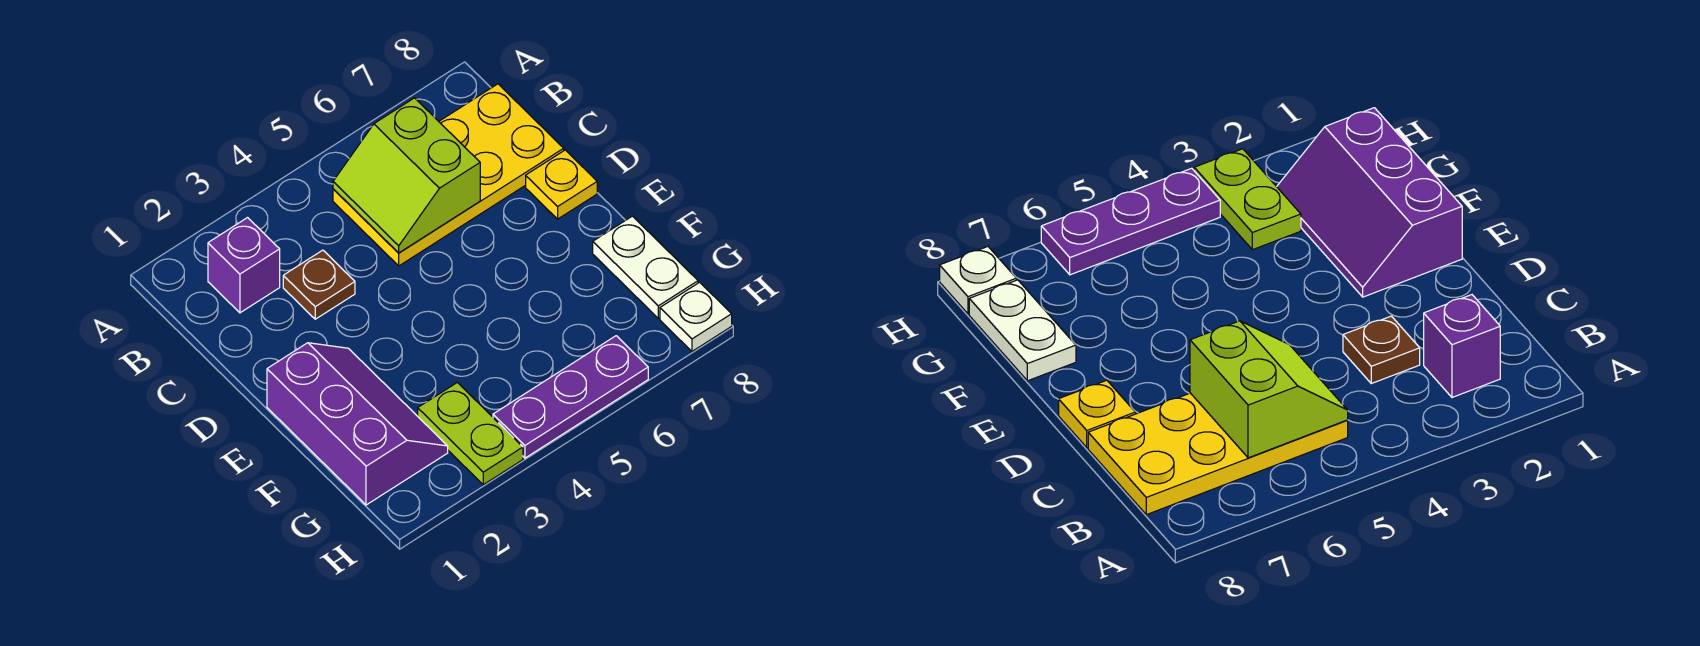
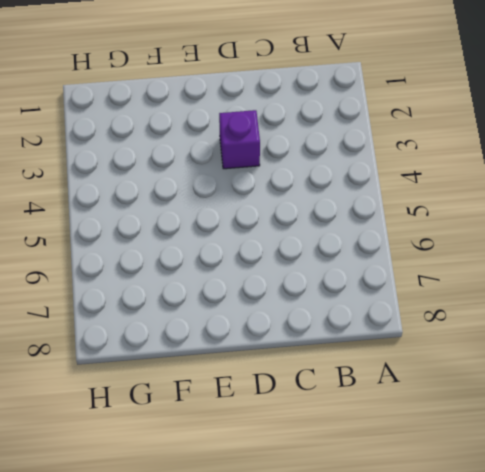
purple 1x1 brick [219,110,260,169] -> purple 1x1 brick moved to [208,218,280,313]
none -> yellow 2x4 plate [333,84,564,266]
none -> brown 1x1 plate [283,250,355,319]

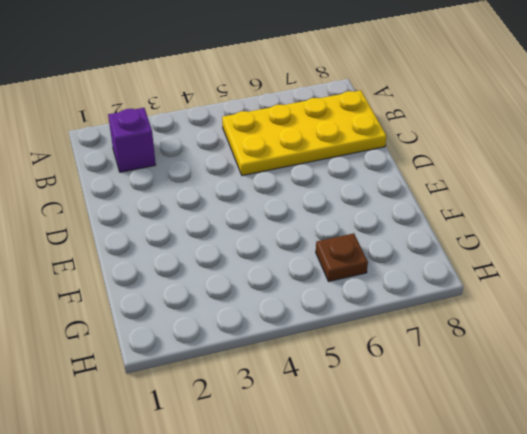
brown 1x1 plate [316,233,368,281] -> brown 1x1 plate moved to [283,250,355,319]
none -> yellow 1x1 plate [526,150,597,219]
none -> purple 2x3 slope [267,343,448,505]

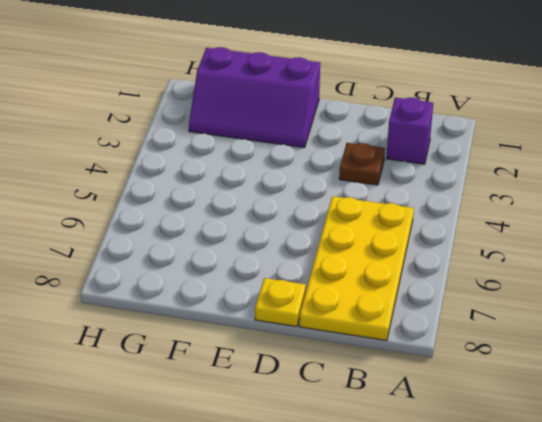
none -> white 1x2 plate [593,216,698,318]
none -> lime 1x2 plate [418,382,523,485]

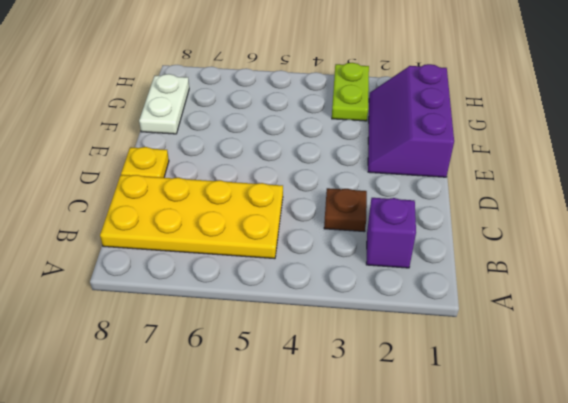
none -> purple 1x3 plate [493,336,648,458]
none -> white 1x1 plate [660,282,732,351]

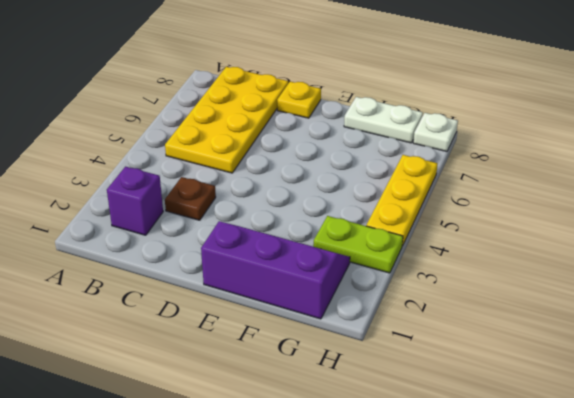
yellow 1x3 plate [366,155,438,246] -> purple 1x3 plate [493,336,648,458]
none -> lime 2x2 slope [333,98,480,253]

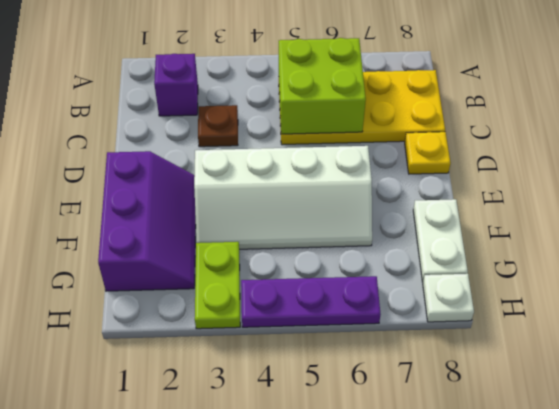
lime 2x2 brick [279,38,366,134] -> lime 2x2 slope [333,98,480,253]
white 2x4 slope [194,146,372,249] -> none

